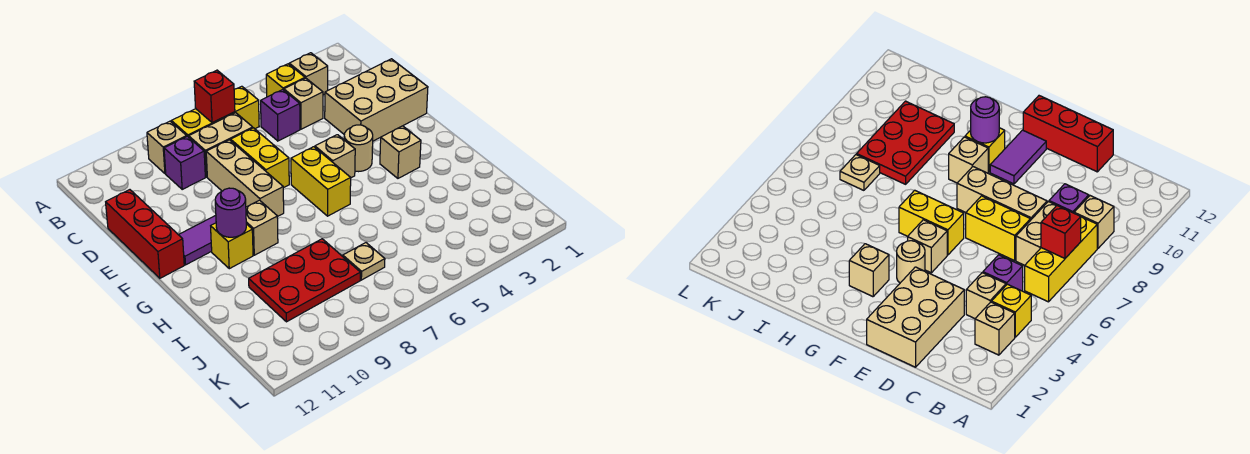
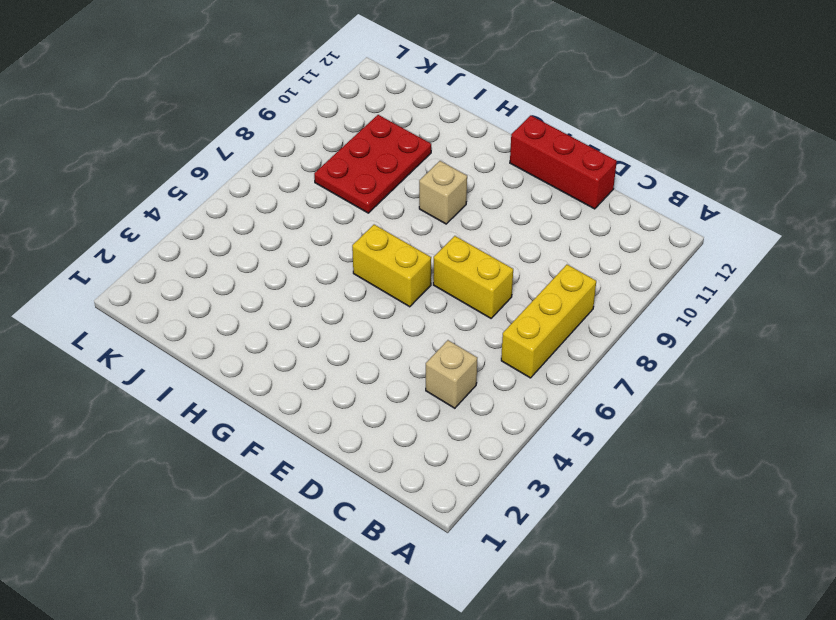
none -> tan 1x1 brick [289,53,328,95]
none -> yellow 1x1 brick [266,64,305,97]
none -> tan 1x1 brick [147,121,187,174]

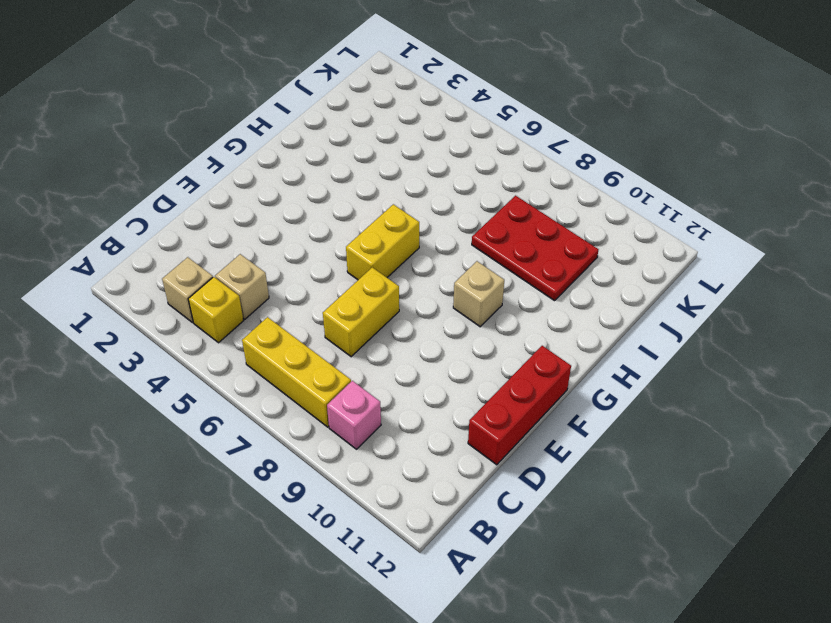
pink 1x1 brick [327,381,381,449] -> tan 1x1 brick [147,121,187,174]
none -> purple 1x1 brick [261,90,300,141]
none -> tan 1x2 brick [189,113,253,177]
none -> purple 1x1 brick [164,136,205,189]

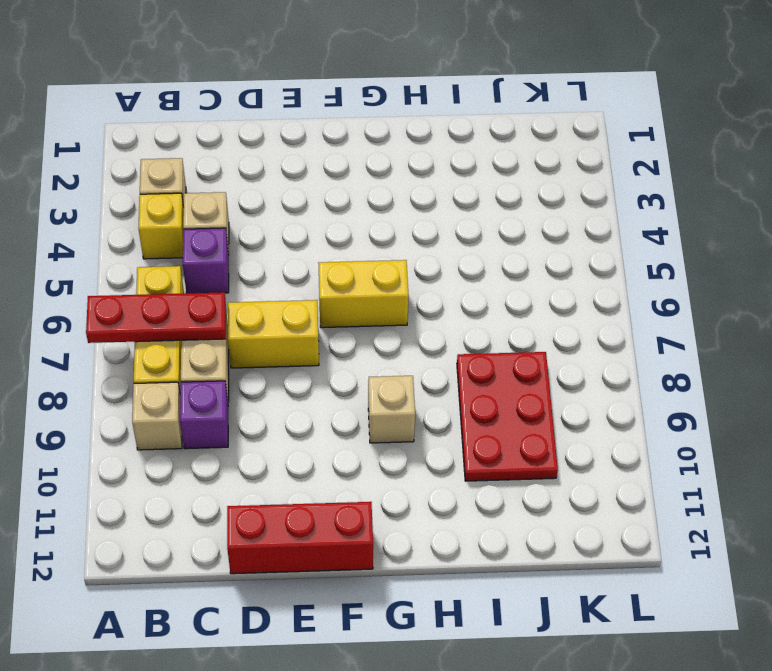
red 1x3 plate [86,292,226,343] -> red 1x1 brick [194,70,235,123]
none -> tan 2x3 brick [325,59,428,141]
none -> tan 1x3 brick [206,140,284,217]
none -> tan 1x1 round brick [344,125,373,172]

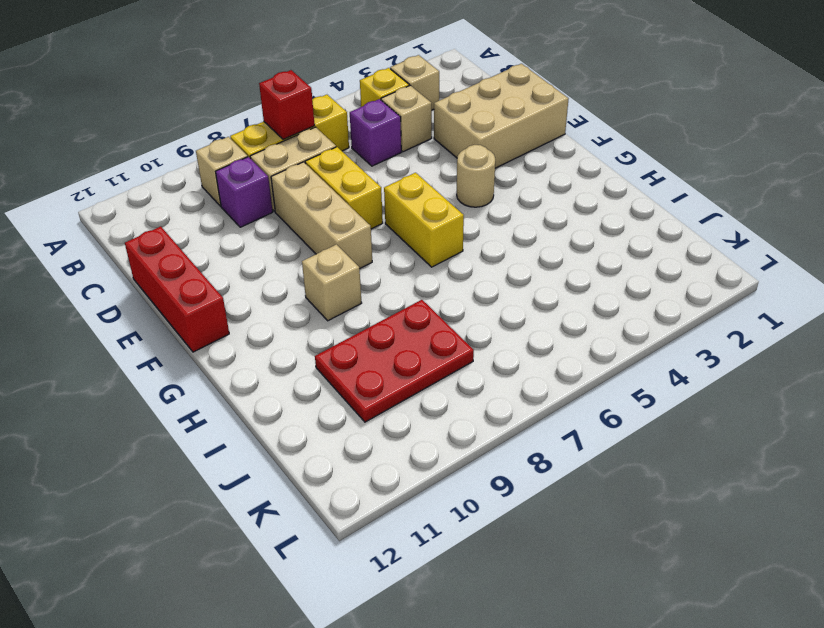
none -> tan 1x1 brick [315,135,355,178]
none -> purple 1x2 tile [179,215,216,265]
none -> tan 1x1 brick [380,126,421,178]

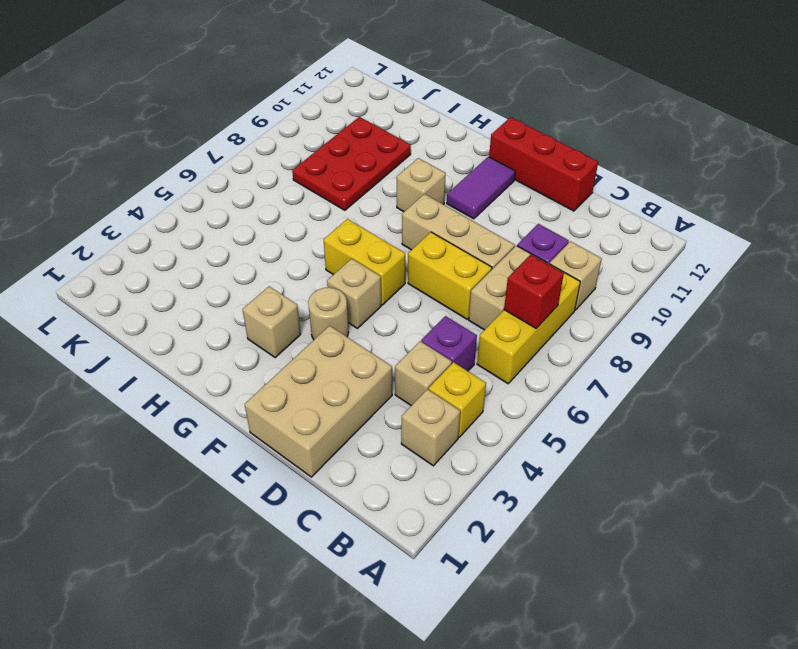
none -> yellow 1x1 brick [211,223,253,269]
none -> tan 1x1 plate [343,243,385,280]
none -> purple 1x1 round brick [215,188,246,237]

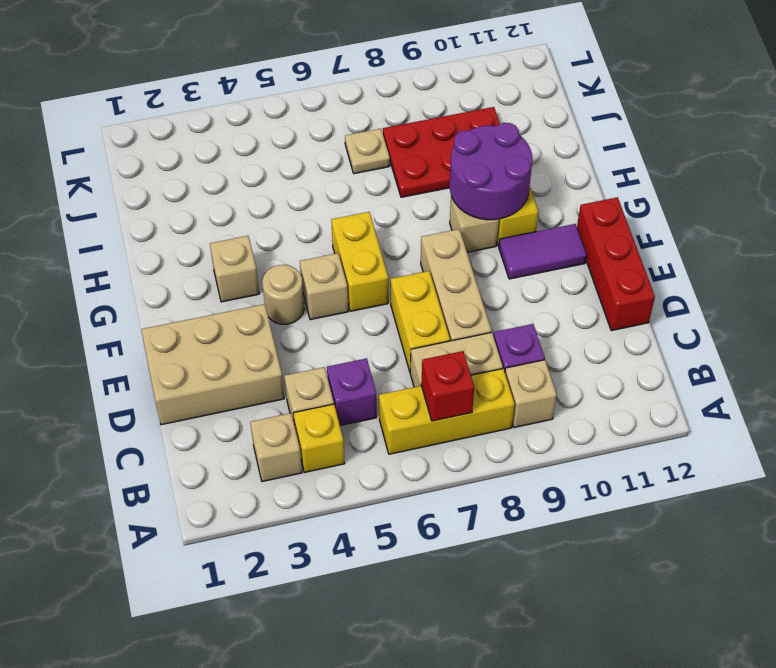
purple 2x2 round brick [450,123,532,220] -> purple 1x1 round brick [215,188,246,237]

